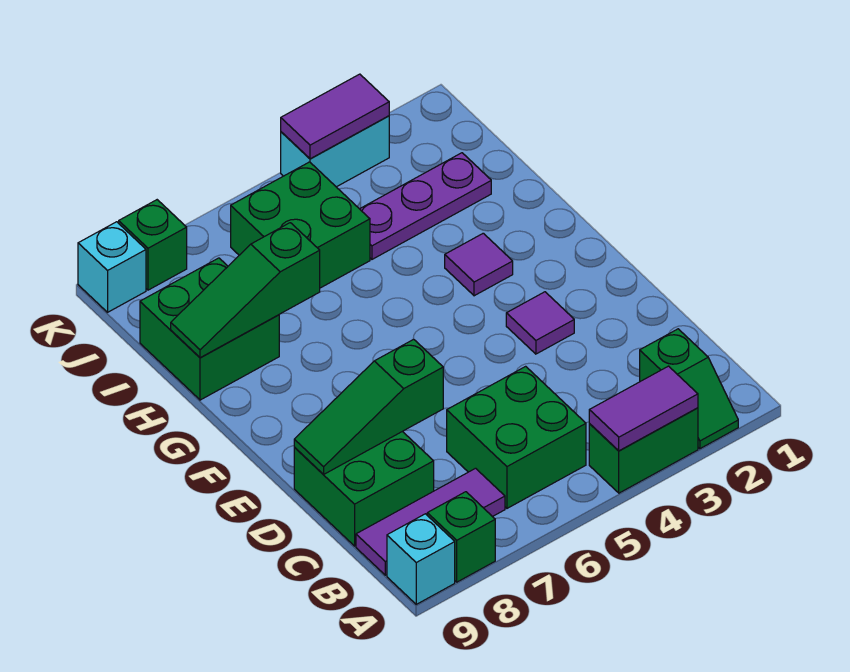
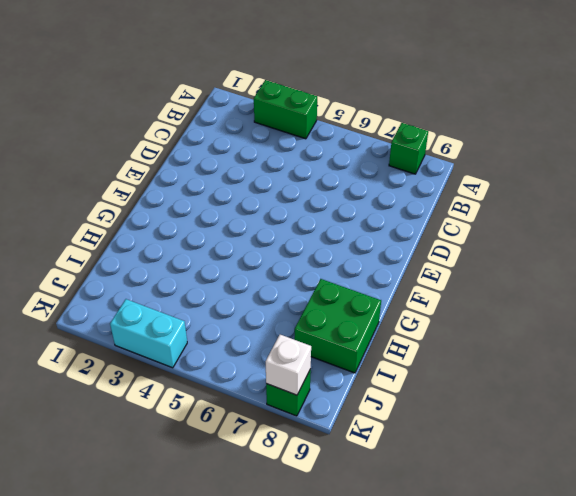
white 1x1 brick [265,335,311,395] -> none
none -> green 1x2 slope [640,329,738,449]
none -> cyan 1x1 brick [387,514,455,604]
none -> green 2x2 brick [447,366,586,508]

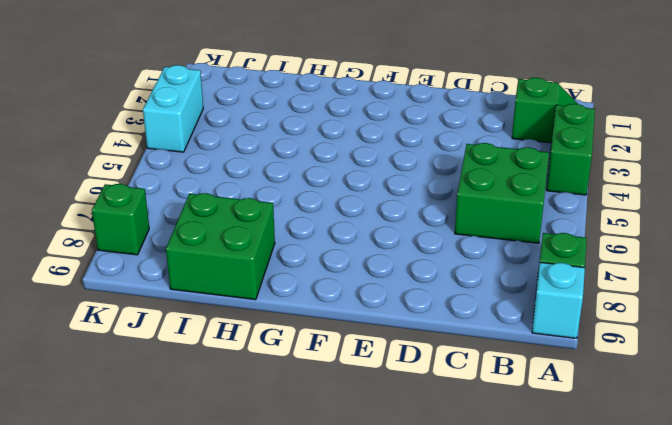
none -> purple 1x3 tile [356,468,505,575]
none -> green 2x2 brick [294,431,434,546]
none -> purple 1x1 tile [506,292,574,354]

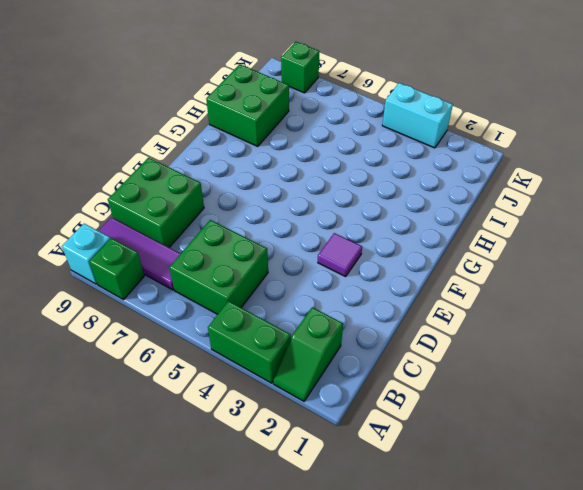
none -> purple 1x1 tile [445,233,513,296]
none -> purple 1x3 plate [360,153,491,259]
none -> green 2x2 brick [231,162,370,288]

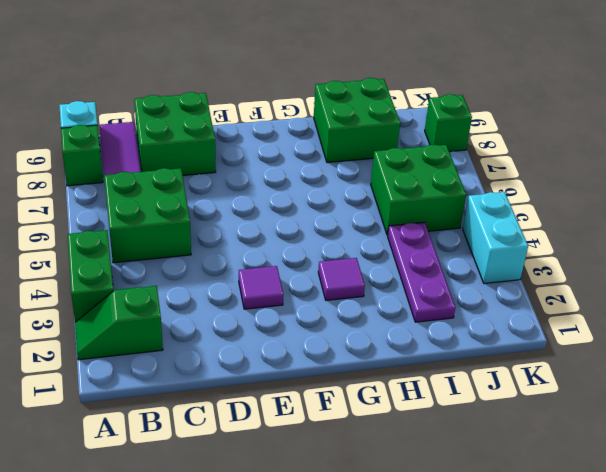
none -> cyan 1x1 brick [78,222,146,312]
none -> purple 1x2 tile [589,366,698,451]
none -> green 1x3 slope [294,339,443,475]

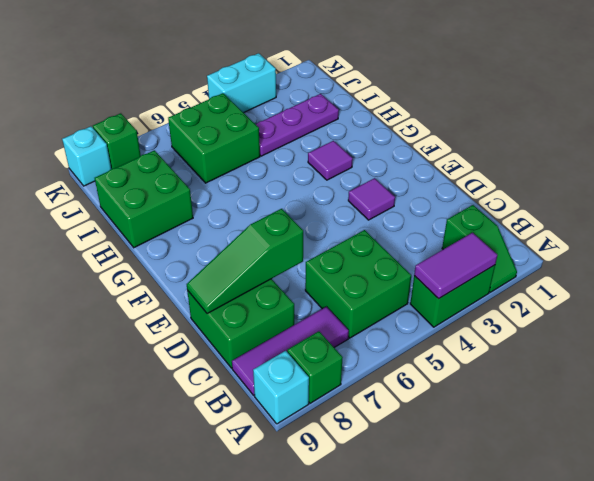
none -> green 1x3 slope [171,223,320,358]
none -> purple 1x2 tile [281,74,389,159]

